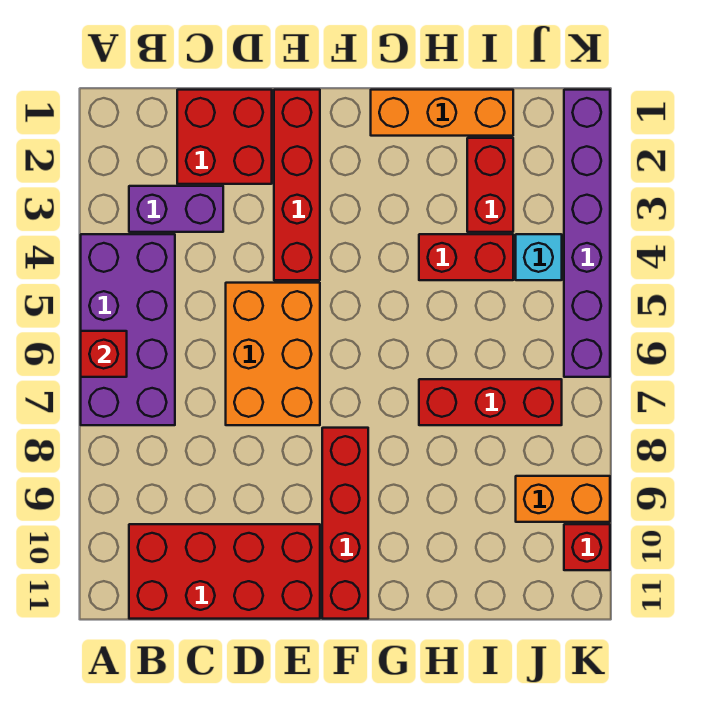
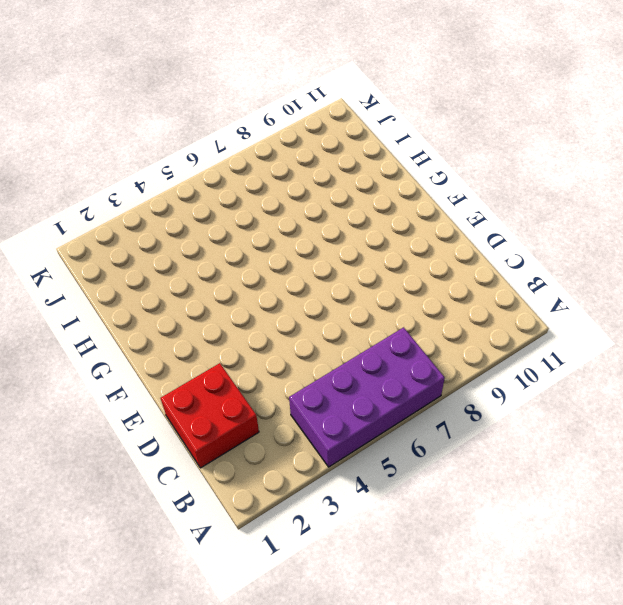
none -> purple 1x2 brick [129,186,223,232]
none -> red 2x4 brick [129,524,320,619]
none -> orange 2x3 brick [226,283,320,425]

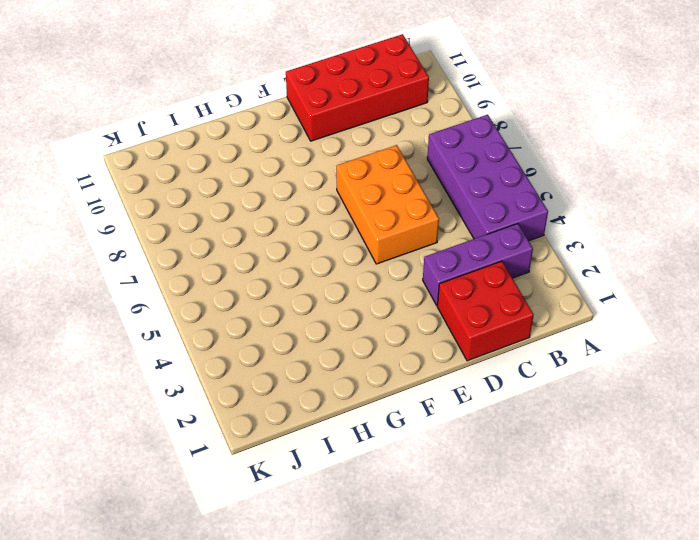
purple 1x3 brick [423,224,533,305] -> purple 1x2 brick [129,186,223,232]
none -> red 1x4 brick [274,90,320,280]
none -> red 1x4 brick [322,428,368,619]
none -> orange 1x3 brick [371,90,513,136]

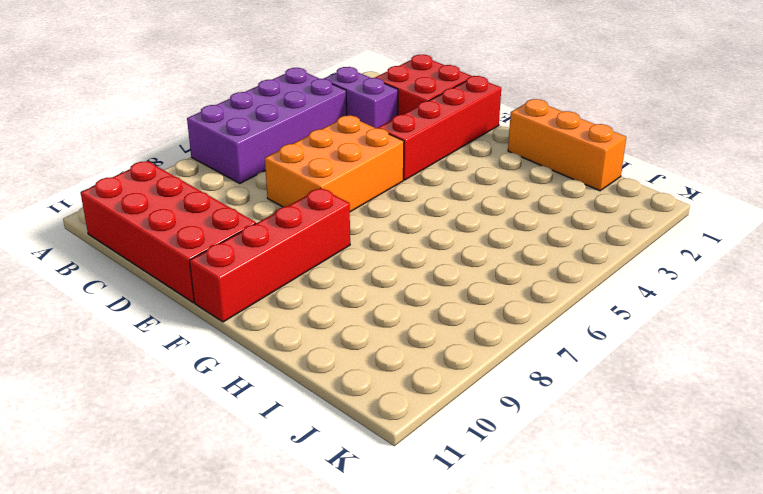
none -> red 1x2 brick [419,234,513,280]
none -> red 1x3 brick [419,379,562,425]
none -> red 1x2 brick [467,138,513,232]

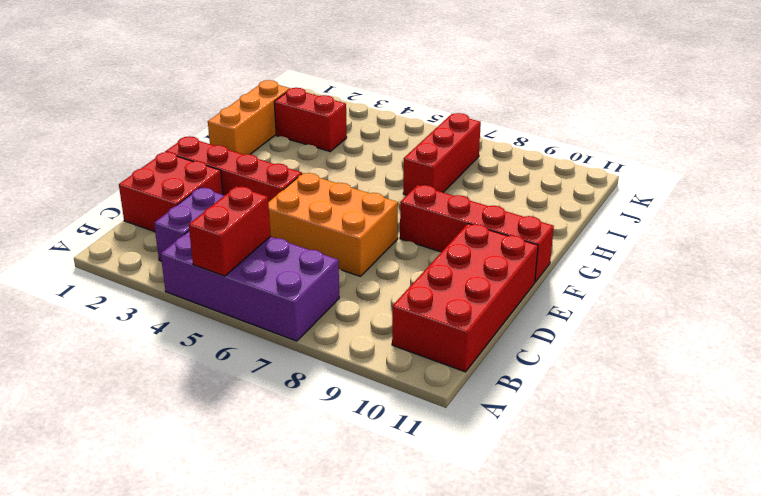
red 1x2 brick [189,186,271,276] -> red 1x2 brick moved to [419,234,513,280]
none -> cyan 1x1 brick [516,234,562,280]
none -> orange 1x2 brick [516,476,610,522]
none -> purple 1x6 brick [564,90,610,377]

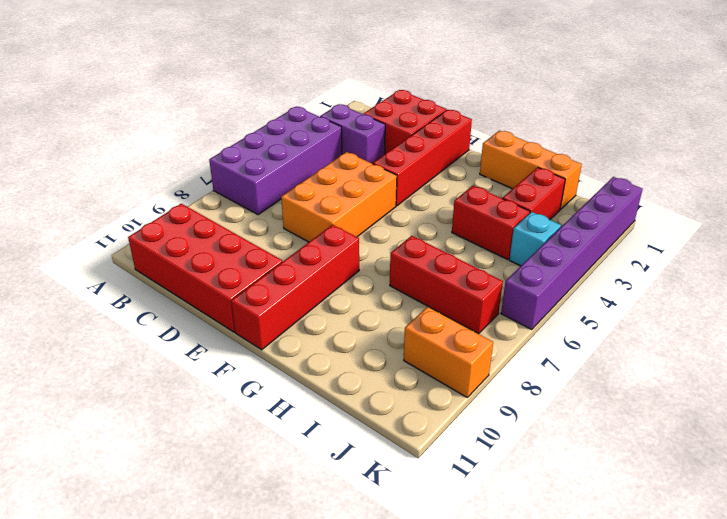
none -> red 1x1 brick [564,524,610,570]
none -> red 1x1 brick [81,331,127,377]

